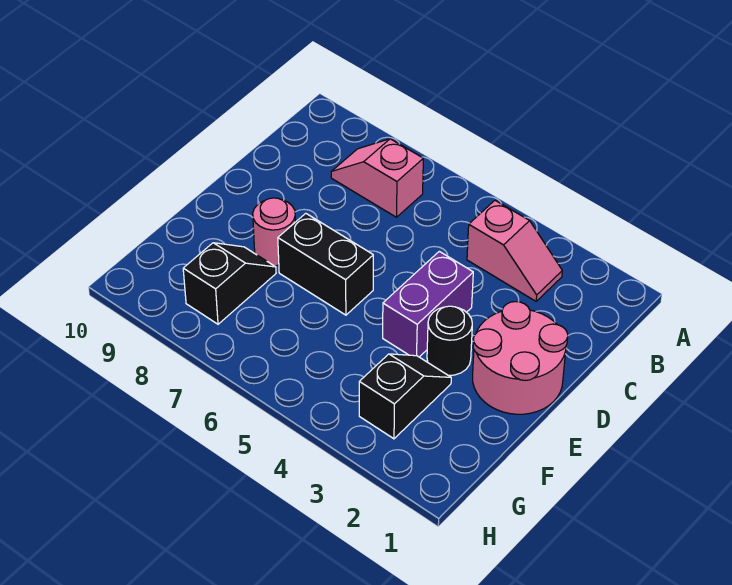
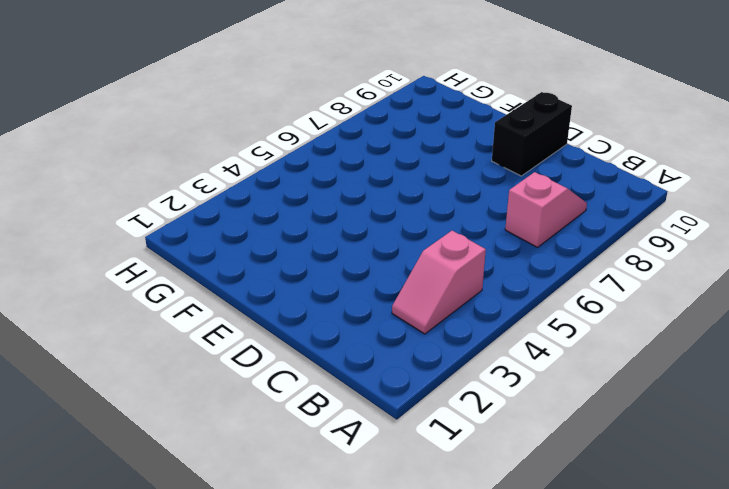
black 1x2 brick [492,92,572,176] -> black 1x2 brick moved to [278,213,373,315]
none -> pink 2x2 round brick [473,302,568,414]
none -> purple 1x2 brick [383,251,473,357]

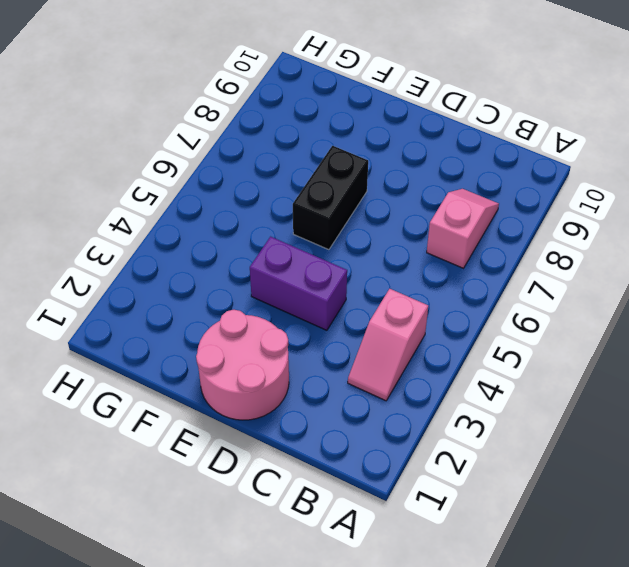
none -> black 1x1 round brick [427,306,472,376]
none -> pink 1x1 round brick [253,198,296,266]

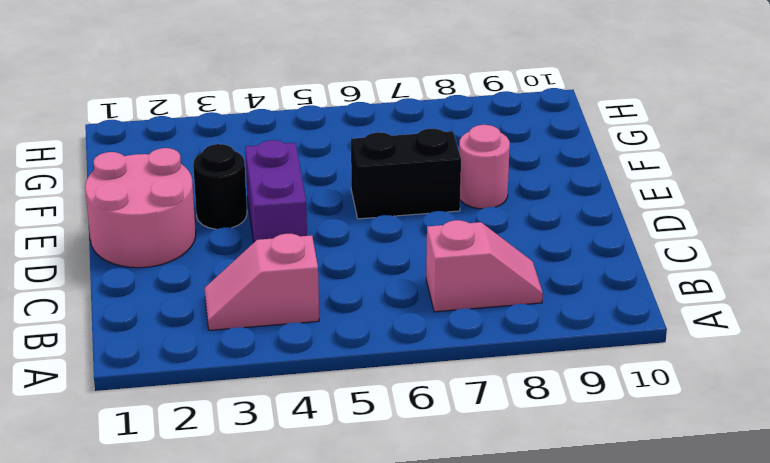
none -> black 1x2 slope [359,354,451,439]
none -> black 1x2 slope [183,243,276,324]

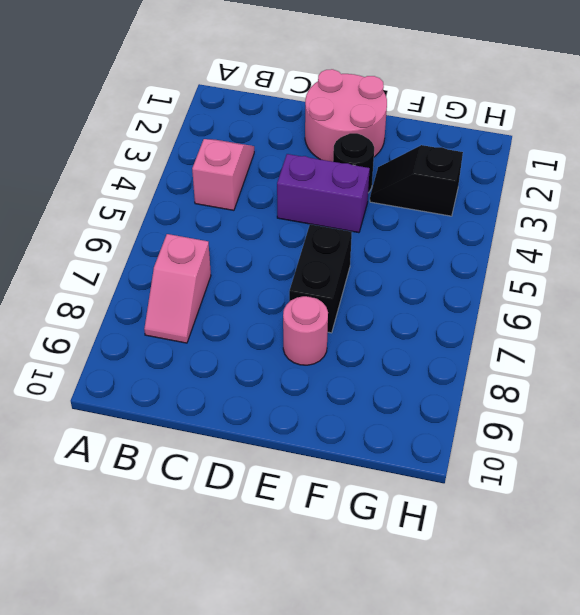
none -> black 1x2 slope [183,243,276,324]

